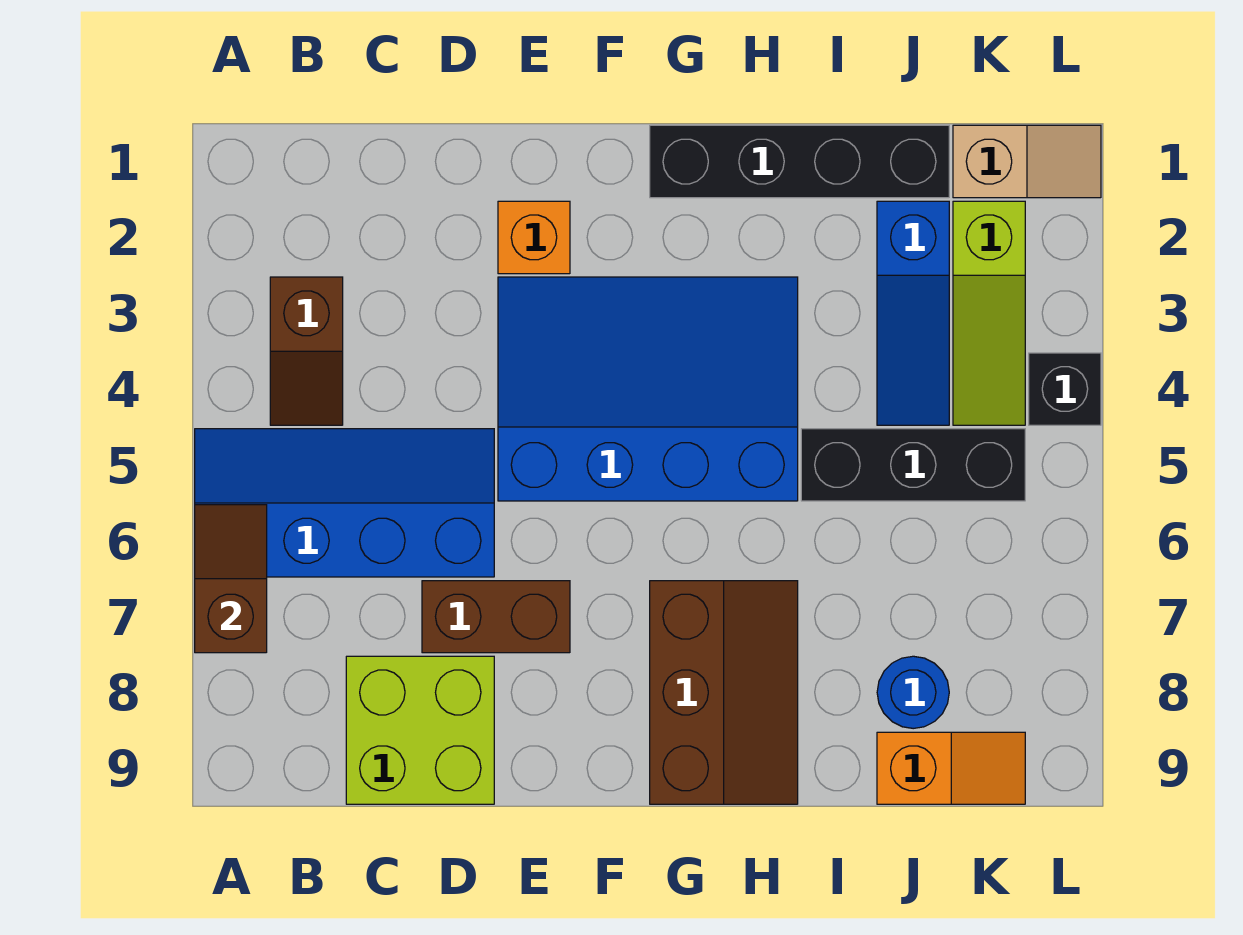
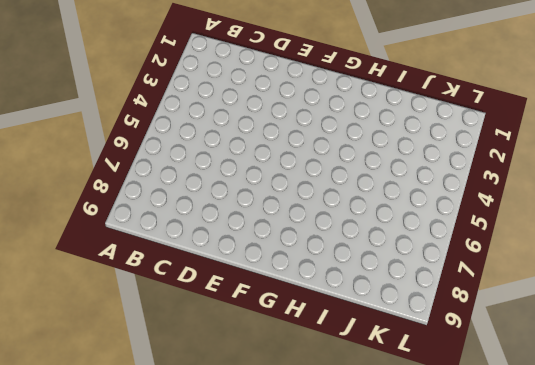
none -> blue 2x4 slope [195,429,494,577]
none -> brown 1x2 slope [270,277,343,425]
none -> lime 2x2 brick [346,656,494,804]

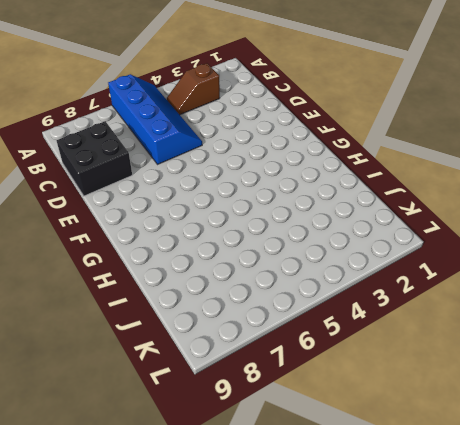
black 2x2 brick [56,121,132,196] -> lime 2x2 brick [346,656,494,804]
none -> brown 1x2 brick [422,581,570,653]
none -> orange 1x1 brick [498,201,570,274]
none -> blue 3x4 slope [498,277,798,501]

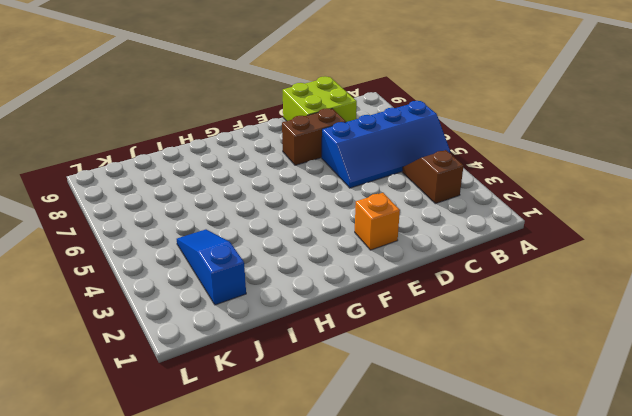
none -> blue 3x4 slope [498,277,798,501]
none -> black 1x4 brick [650,125,949,198]
none -> brown 2x3 slope [650,581,798,804]

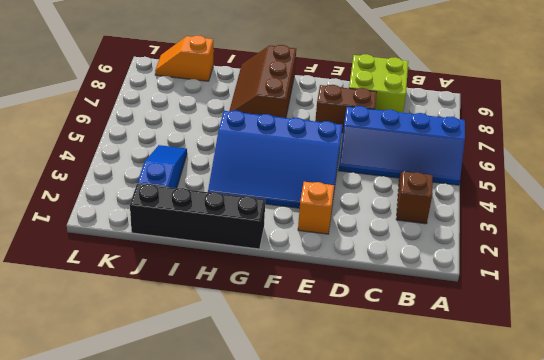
none -> black 1x3 brick [801,429,1025,501]
none -> blue 1x1 round brick [877,656,949,729]
none -> tan 1x2 slope [953,125,1101,198]

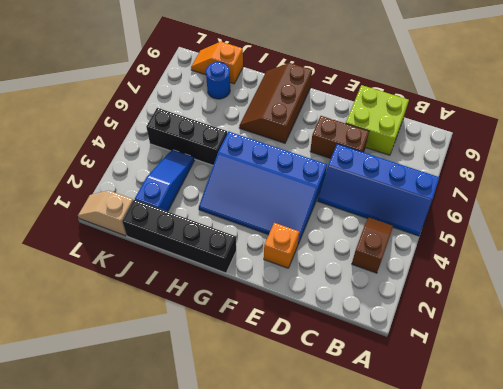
none -> lime 1x3 slope [953,201,1025,425]
none -> black 1x1 brick [1029,353,1101,425]
none -> brown 1x2 slope [195,505,267,653]

